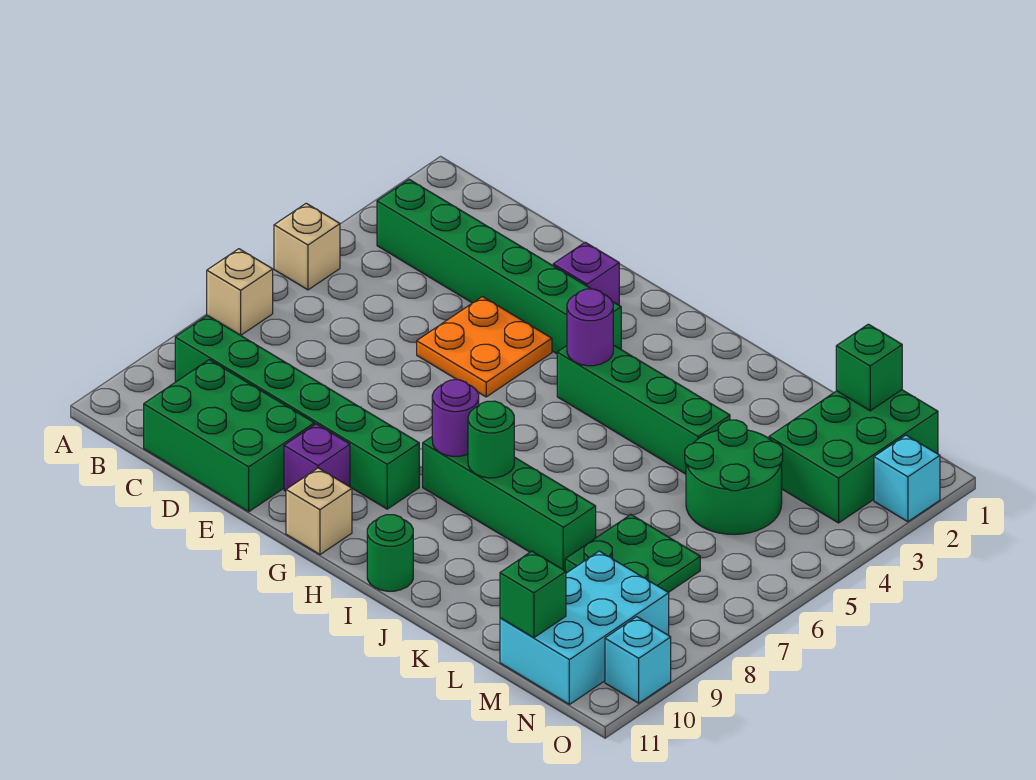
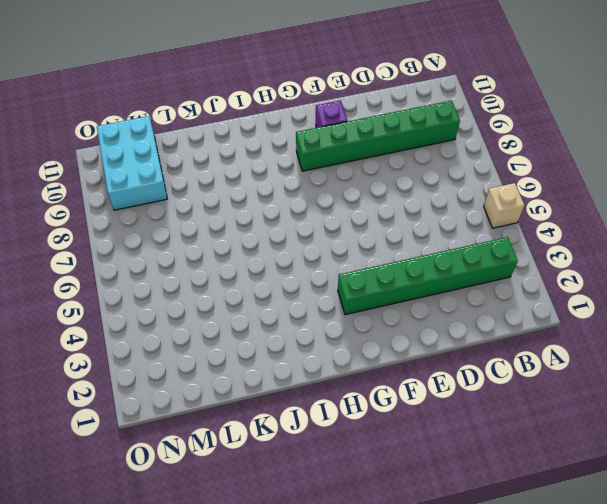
none -> tan 1x1 brick [207,249,273,335]
none -> green 2x3 brick [144,360,314,512]
none -> orange 2x2 plate [417,297,552,397]

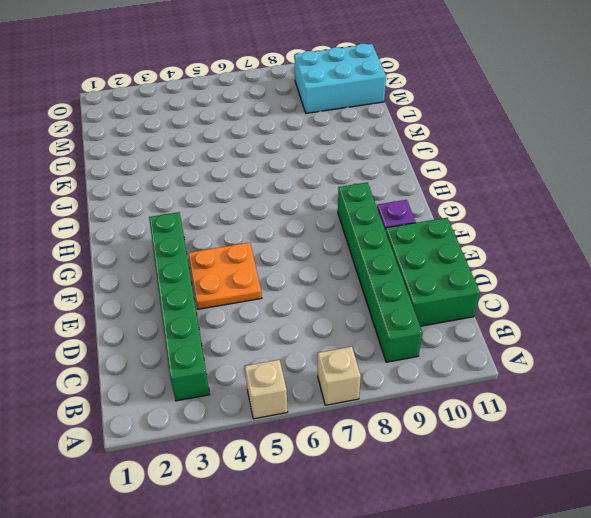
none -> purple 1x1 brick [553,242,619,305]
none -> tan 1x1 brick [286,468,352,554]
none -> green 1x4 brick [557,345,730,474]

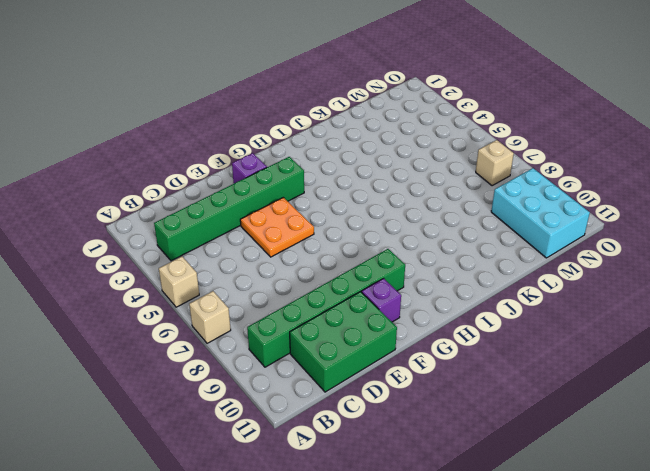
tan 1x1 brick [476,140,514,186] -> tan 1x1 brick moved to [286,468,352,554]
none -> green 1x4 brick [557,345,730,474]
none -> green 1x4 brick [423,437,596,571]
none -> green 1x1 round brick [367,515,413,591]

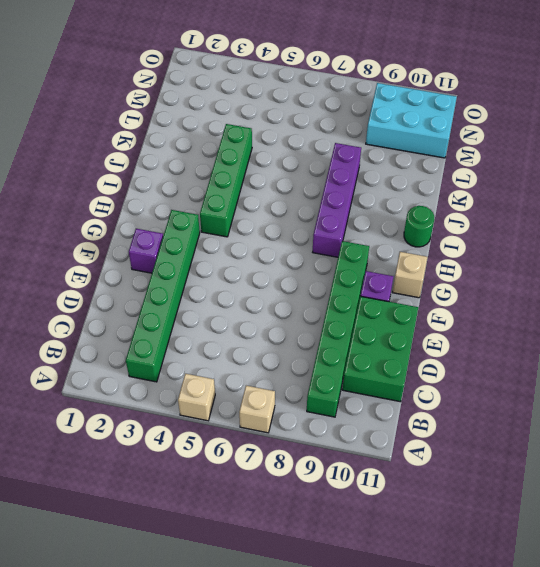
purple 1x4 brick [313,143,361,257] -> green 1x4 brick [423,437,596,571]
none -> orange 2x2 plate [417,297,552,397]
none -> green 2x2 round brick [685,420,783,534]
none -> green 2x2 plate [565,515,700,592]

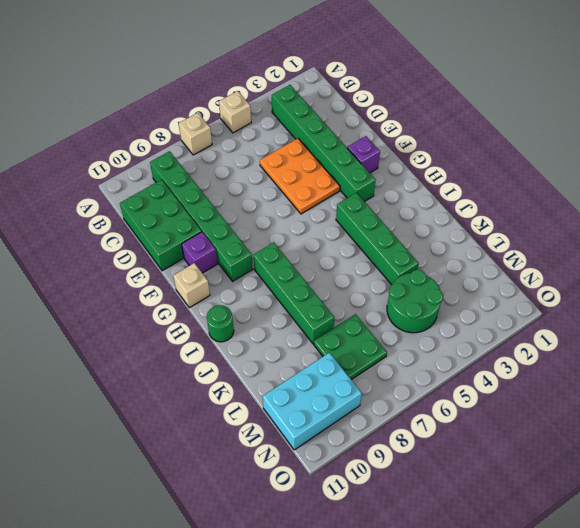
orange 2x3 plate [260,138,340,214] -> orange 2x2 plate [417,297,552,397]
none -> green 2x3 brick [769,390,938,523]
none -> cyan 1x1 brick [874,435,940,522]
none -> cyan 1x1 brick [605,617,671,703]

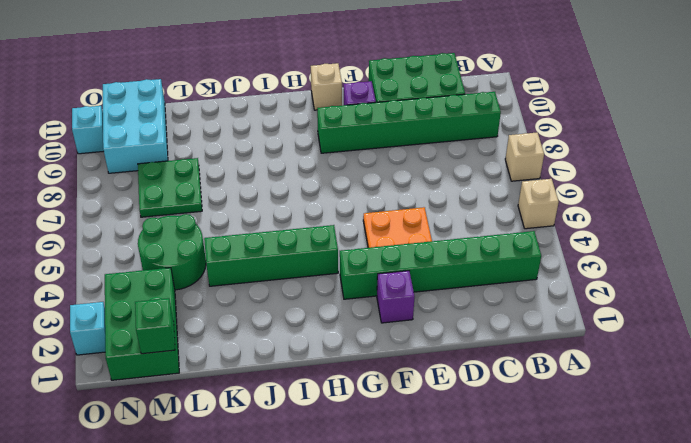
none -> green 1x4 brick [423,437,596,571]
none -> green 1x1 round brick [367,515,413,591]
none -> purple 1x1 round brick [567,289,613,366]

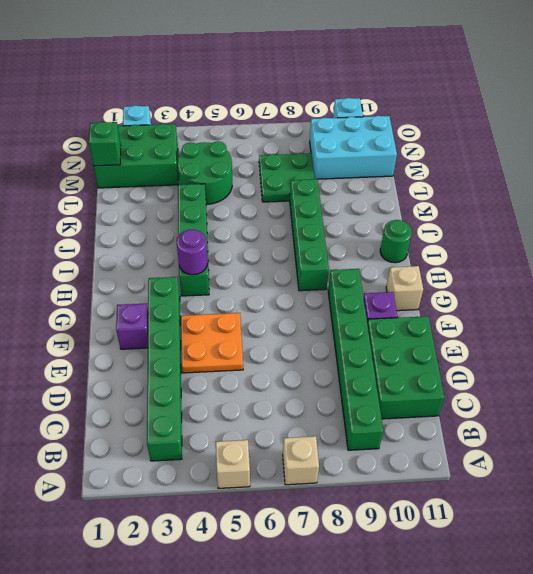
none -> purple 1x1 round brick [432,380,479,456]
none -> green 1x1 round brick [468,401,514,478]
none -> green 1x1 brick [500,551,566,638]

